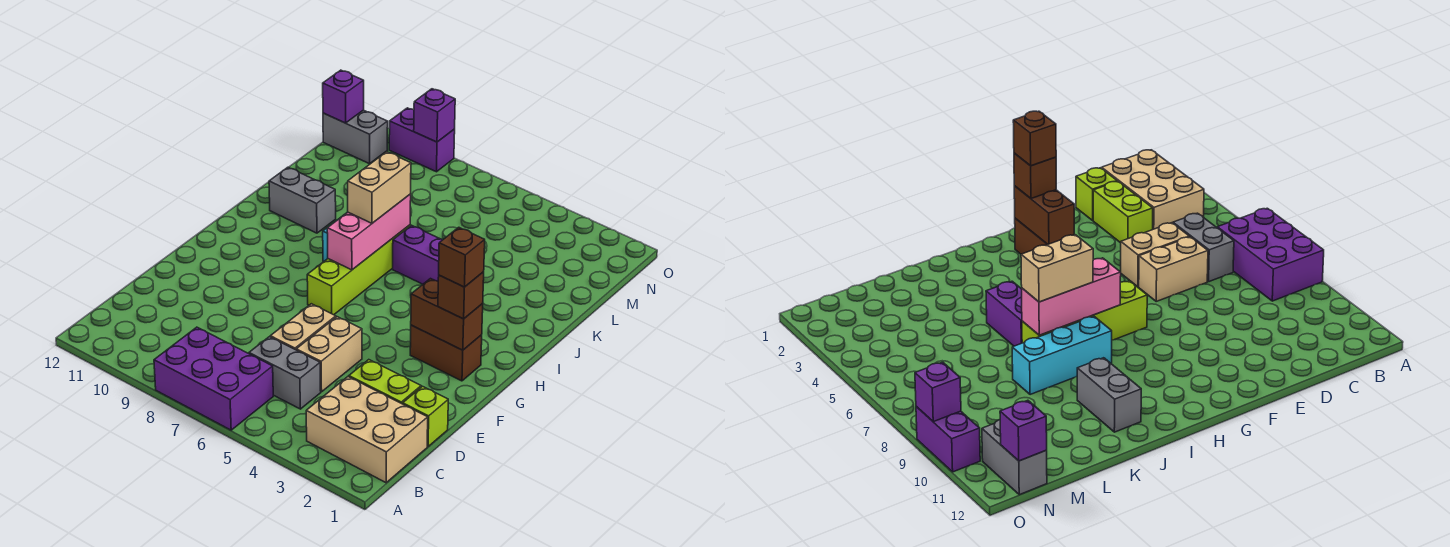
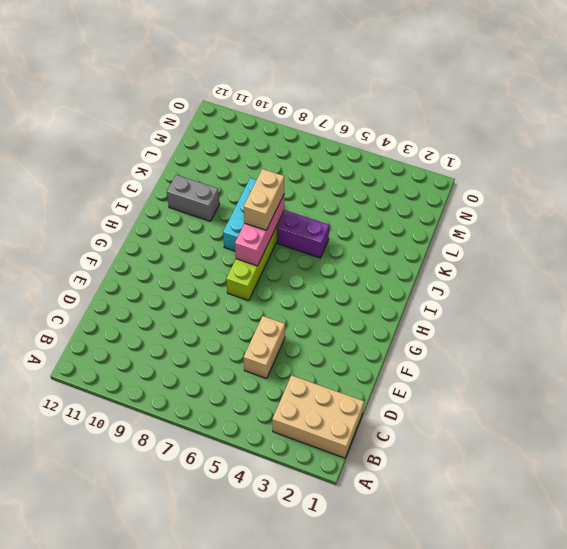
none -> purple 2x3 brick [154,327,273,430]
none -> grey 1x2 brick [249,337,321,409]
none -> lime 1x1 brick [403,386,448,446]

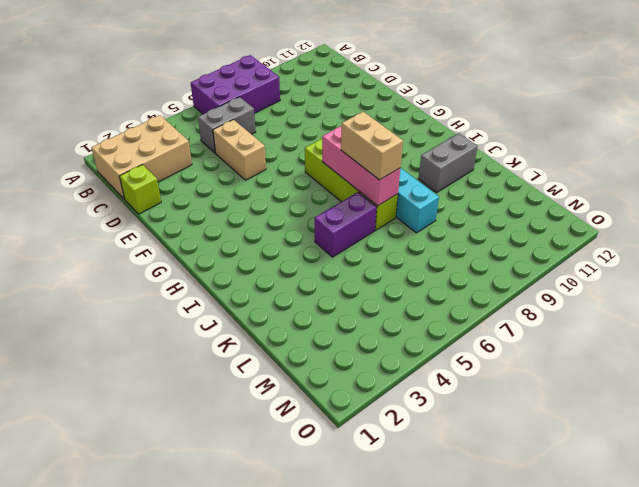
none -> lime 1x2 brick [349,360,421,404]
none -> tan 1x2 brick [270,304,336,350]
none -> brown 1x2 brick [410,325,482,381]

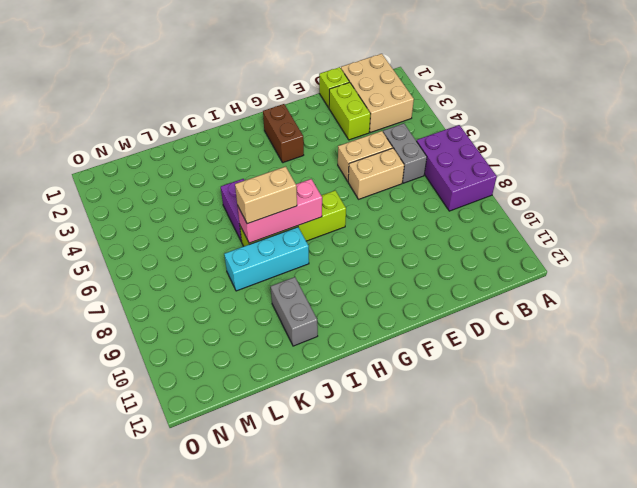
none -> grey 1x2 brick [323,110,388,164]
none -> purple 1x2 brick [389,108,455,172]
none -> brown 1x2 brick [411,279,483,350]

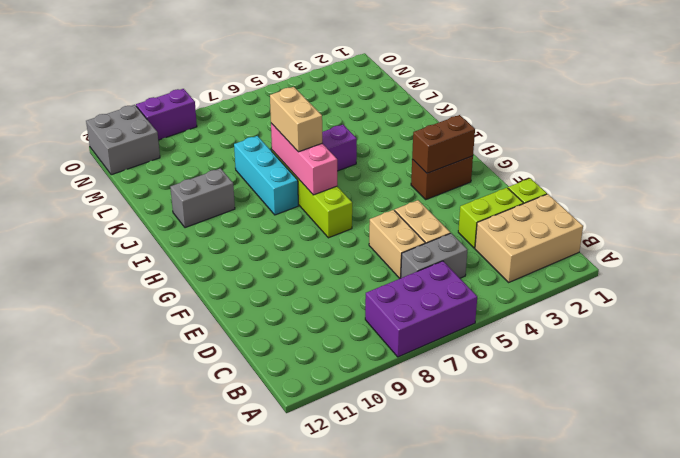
grey 2x2 brick [86,105,160,175] -> grey 1x2 brick [323,110,388,164]
none -> purple 1x1 brick [323,70,364,123]
none -> purple 1x1 brick [414,89,455,142]
none -> brown 1x1 brick [438,272,484,319]

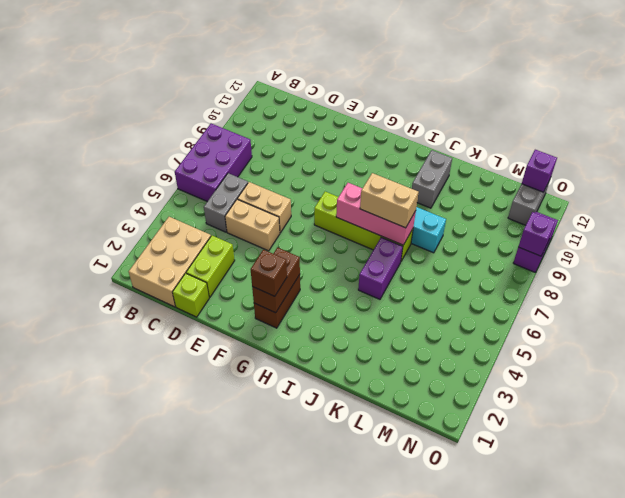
none -> brown 1x1 brick [439,227,485,287]

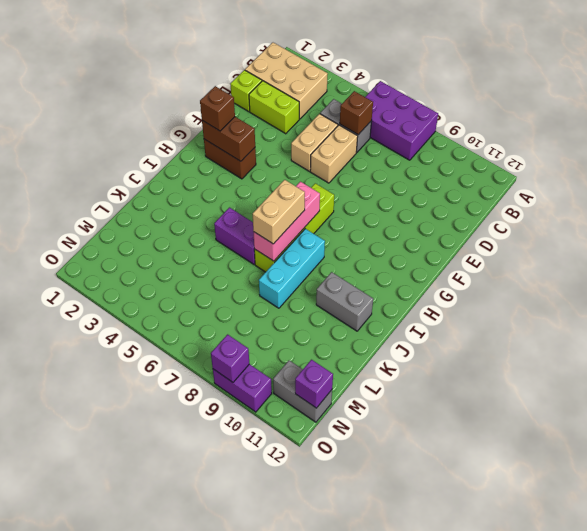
brown 1x1 brick [340,91,373,135] -> brown 1x1 brick moved to [439,227,485,287]

